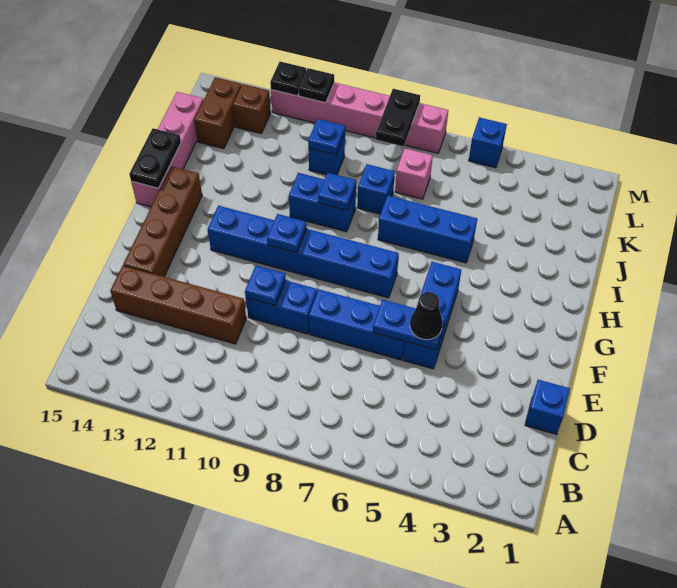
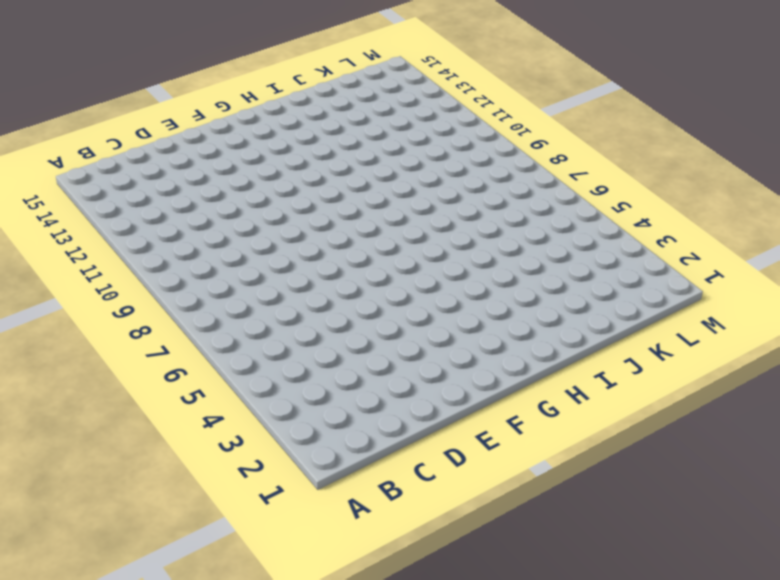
none -> blue 1x1 brick [525,380,570,434]
none -> brown 1x4 brick [110,266,246,344]
none -> blue 1x3 brick [403,262,461,369]

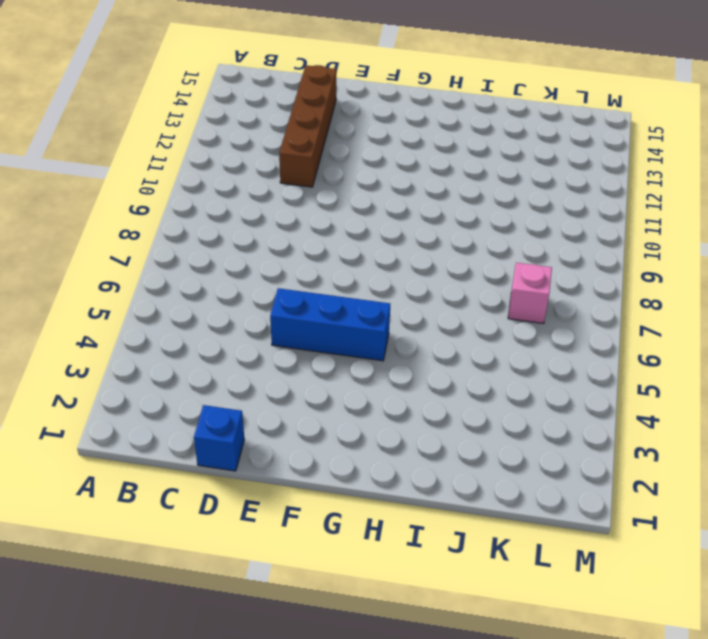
none -> blue 1x3 brick [309,289,405,360]
none -> blue 1x2 brick [246,281,317,334]
none -> brown 1x4 brick [123,166,202,277]

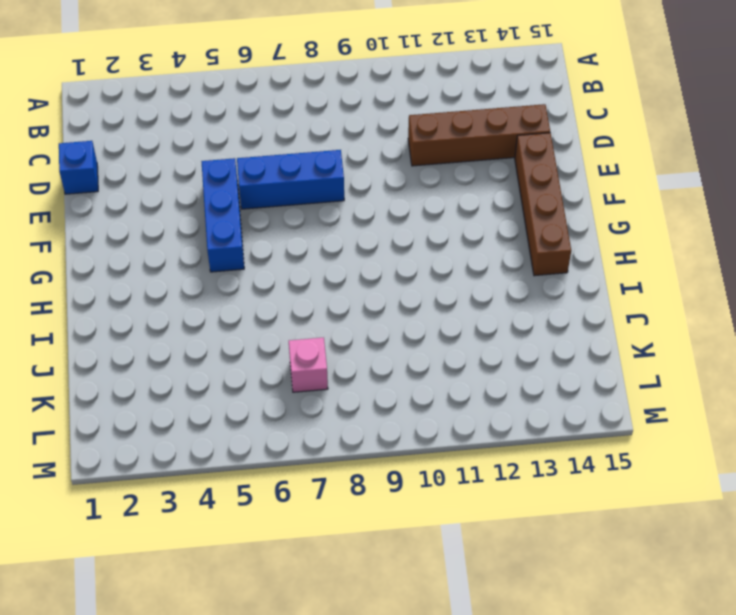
none -> blue 1x2 brick [246,281,317,334]
none -> blue 1x6 brick [207,206,399,298]
none -> pink 1x4 brick [131,92,203,207]

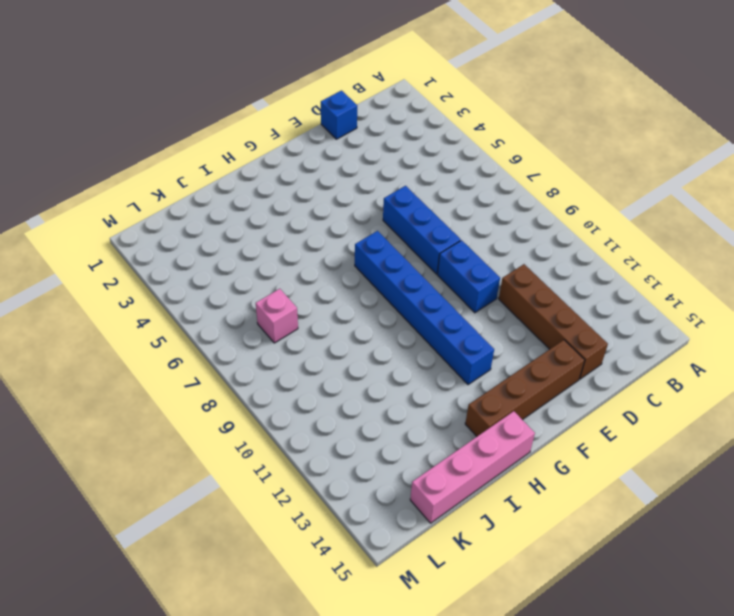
none -> blue 1x3 brick [403,262,461,369]
none -> blue 1x3 brick [378,196,477,263]
none -> blue 1x2 brick [289,173,356,232]

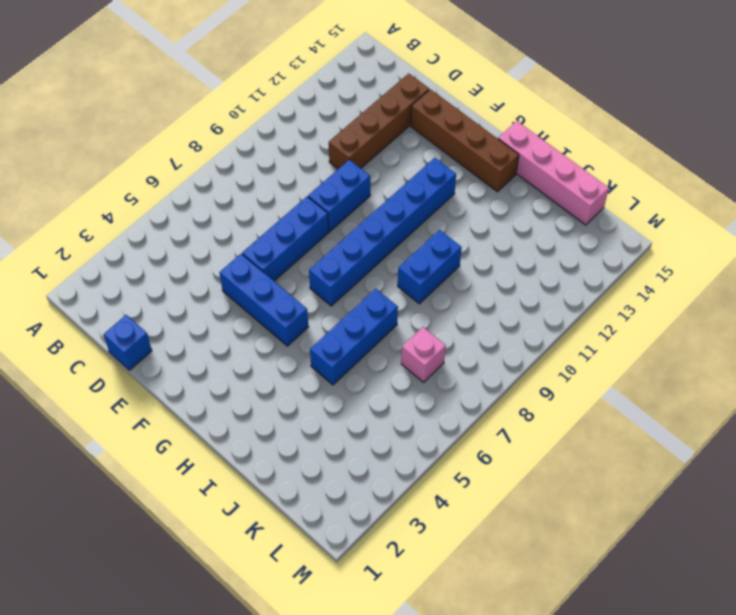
none -> blue 1x1 brick [357,164,395,214]
none -> blue 1x1 brick [308,134,345,175]
none -> brown 1x2 brick [194,77,241,149]

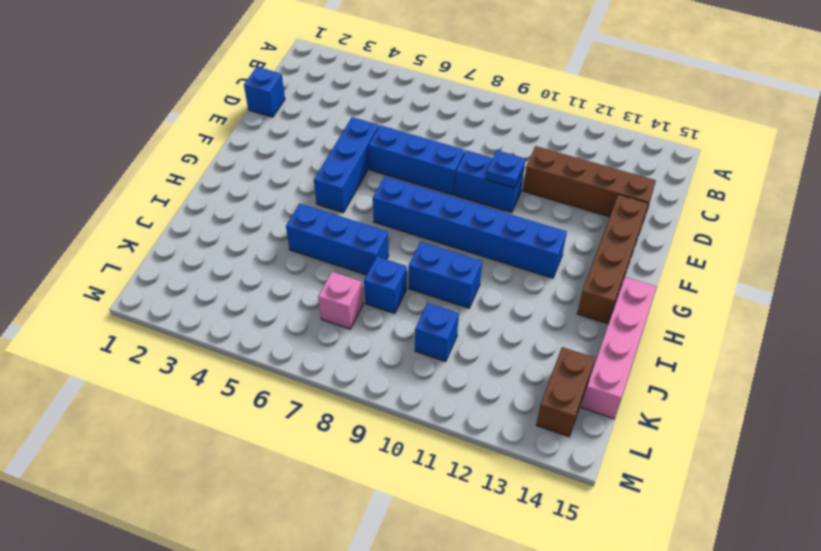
none -> brown 1x1 brick [233,84,271,134]
none -> blue 1x1 brick [469,117,507,168]
none -> pink 1x6 brick [271,83,448,153]

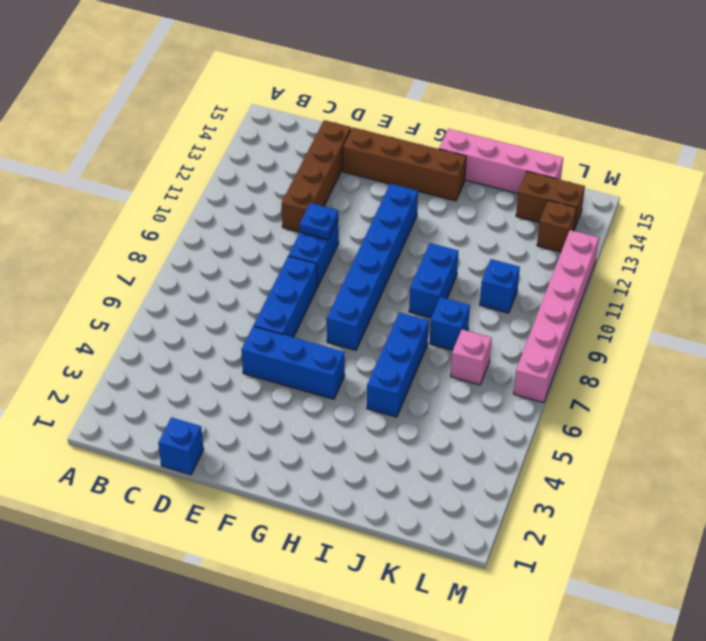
none -> blue 1x1 brick [469,117,507,168]
none -> blue 1x2 plate [373,300,446,350]
none -> blue 1x1 plate [267,214,307,253]

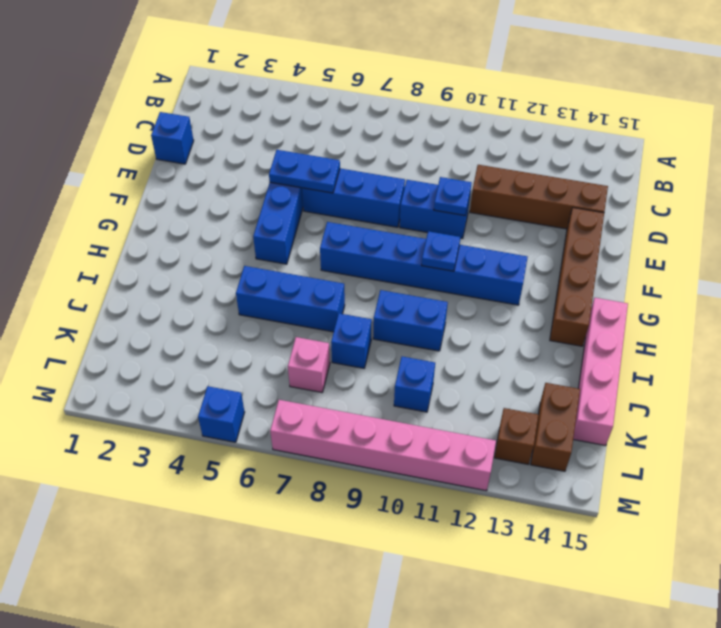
none -> black 1x2 plate [129,128,181,188]
none -> blue 1x1 plate [318,173,356,210]
none -> blue 1x1 plate [308,119,345,155]

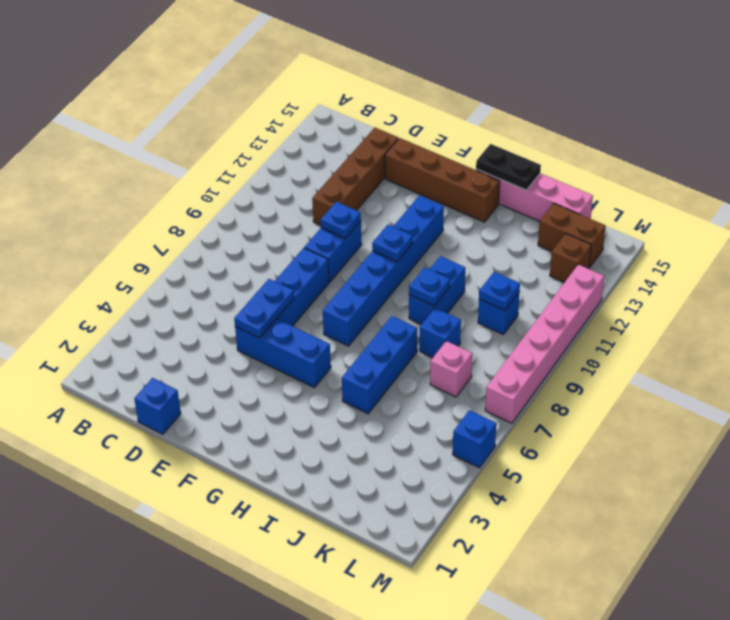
none -> black 1x2 plate [376,89,420,146]
none -> black 1x1 plate [299,68,334,103]
none -> black 1x1 plate [270,62,306,96]

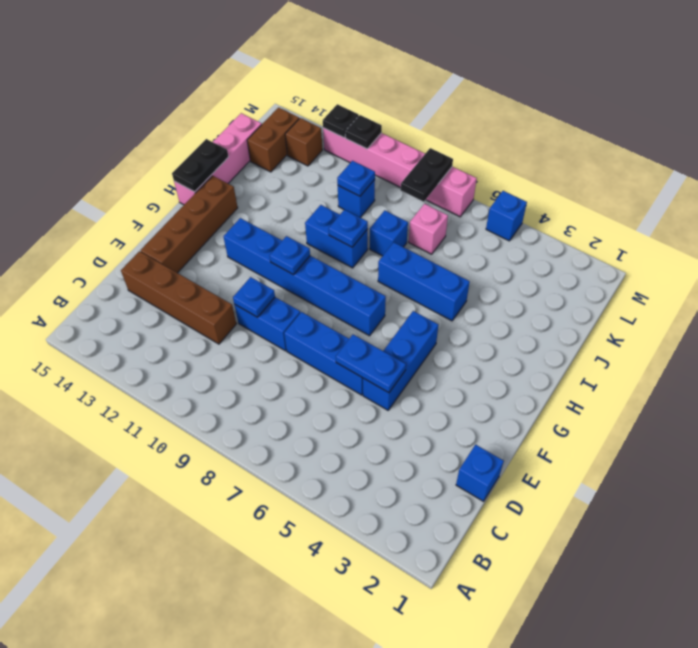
none -> black 1x1 cone [410,292,443,340]

